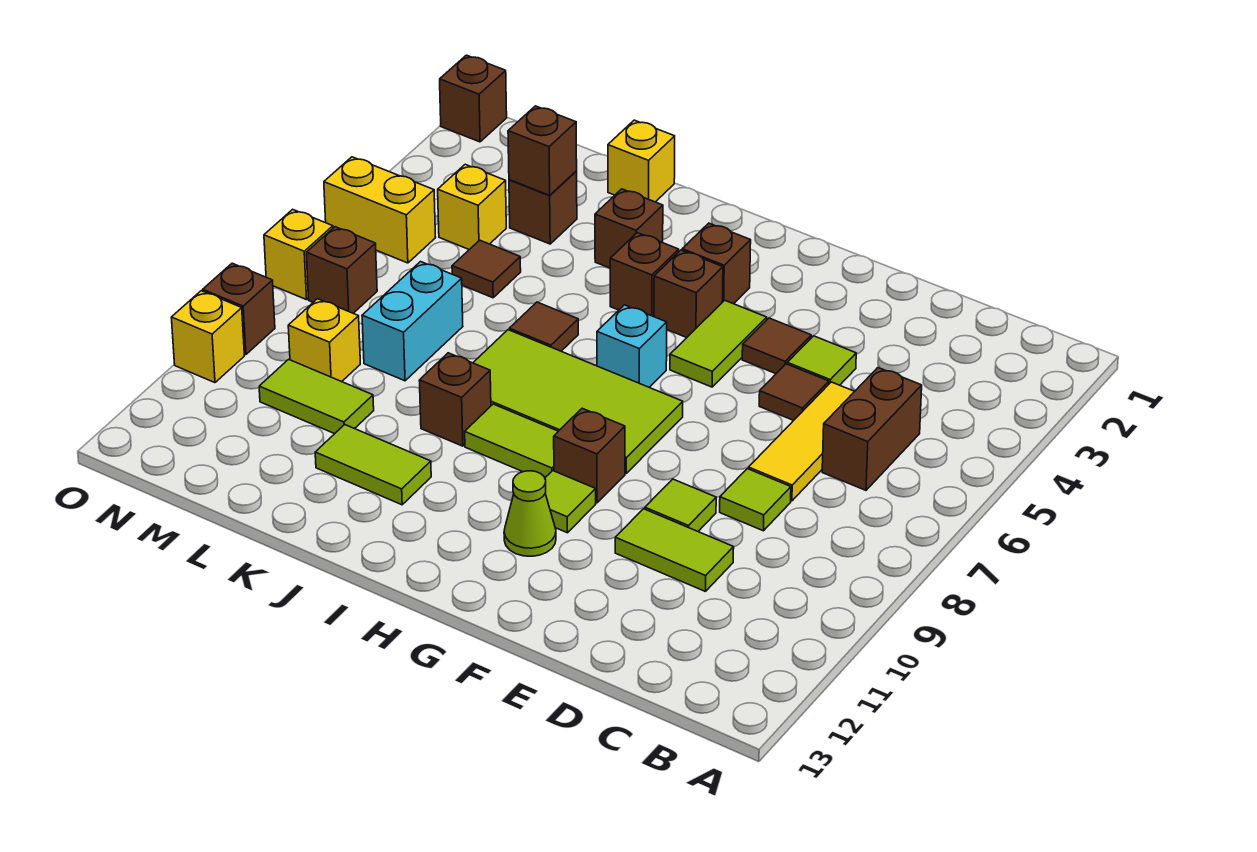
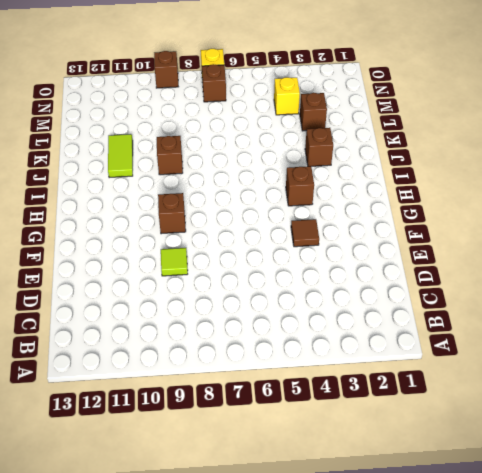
none -> brown 1x2 brick [822,368,922,490]
none -> yellow 1x3 tile [749,382,855,501]
none -> lime 1x1 tile [720,469,791,531]
none -> lime 1x2 tile [615,509,734,592]

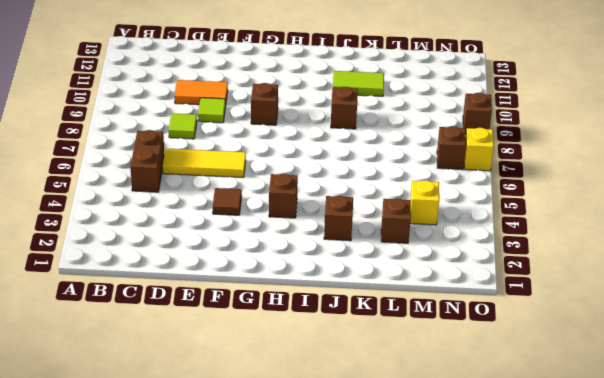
yellow 1x3 tile [163,149,246,178] -> yellow 1x3 tile turned to [749,382,855,501]
orange 1x2 tile [174,80,228,105] -> lime 1x2 tile [615,509,734,592]
none -> lime 1x1 tile [787,336,856,385]
none -> brown 1x1 tile [759,364,829,420]
none -> lime 1x2 tile [670,300,767,387]
none -> lime 2x4 tile [473,330,683,473]

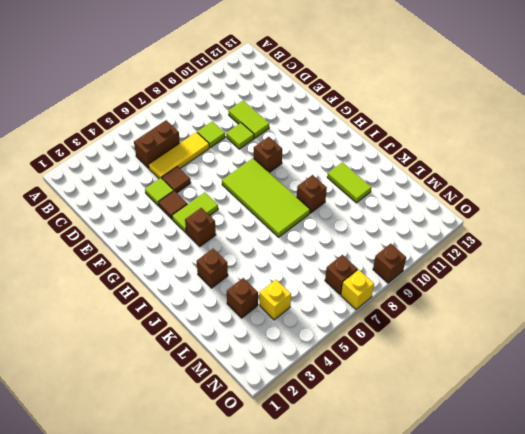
none -> lime 1x1 tile [545,471,596,533]
none -> lime 1x1 cone [504,471,556,556]
none -> brown 1x1 brick [682,223,751,304]
none -> cyan 1x1 brick [597,305,667,387]

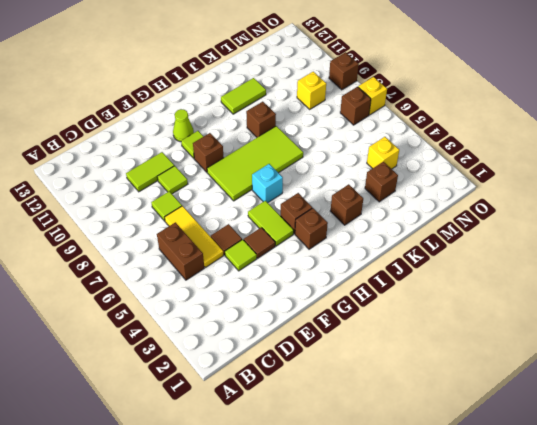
none -> lime 1x2 tile [465,404,558,477]
none -> brown 1x1 brick [610,233,679,317]
none -> brown 1x1 tile [509,302,578,351]
none -> yellow 1x1 brick [608,120,675,202]

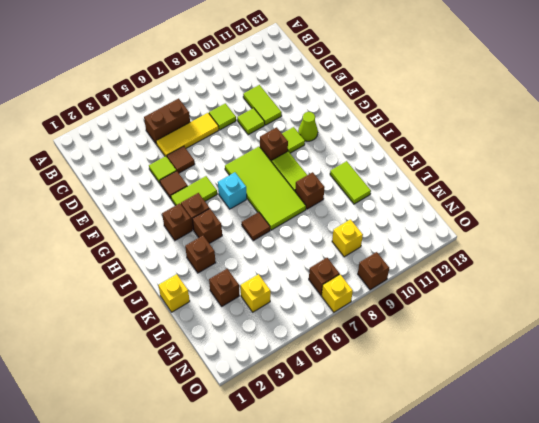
none -> brown 1x1 tile [452,240,521,298]
none -> cyan 1x2 brick [362,262,463,381]
none -> lime 1x2 tile [259,359,374,434]
none -> yellow 1x2 brick [324,157,436,263]

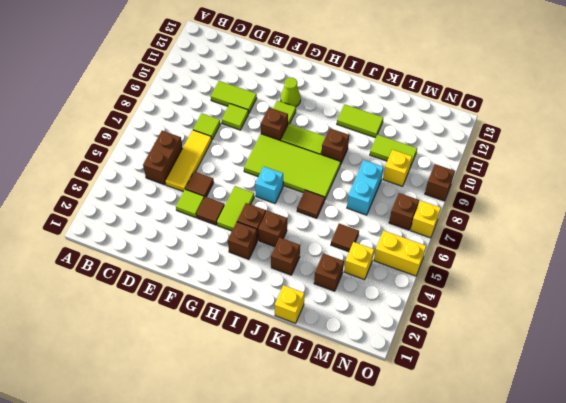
none -> brown 1x1 brick [440,55,507,142]
none -> yellow 1x1 brick [171,291,244,383]
none -> brown 1x1 brick [508,106,577,195]

